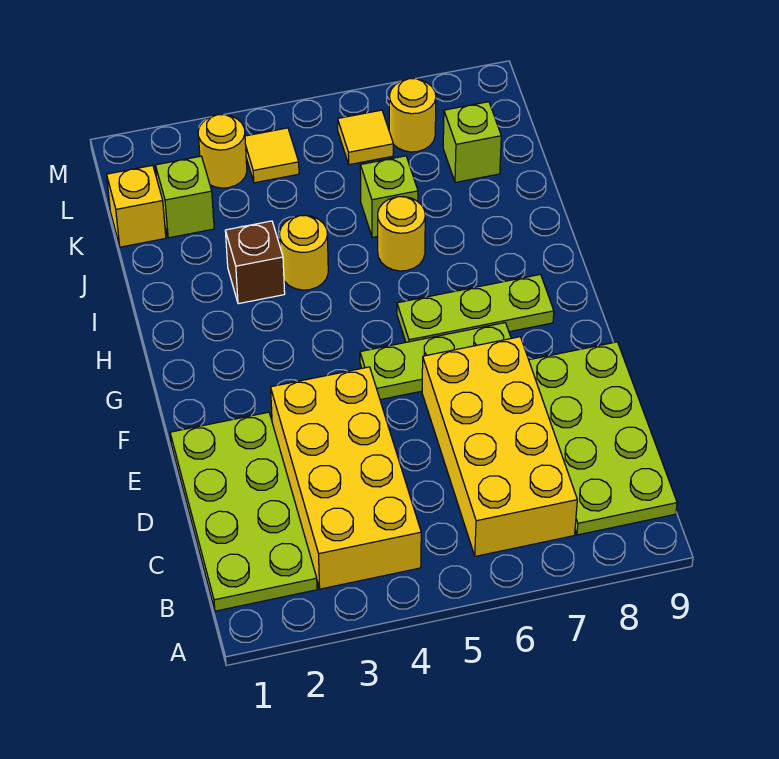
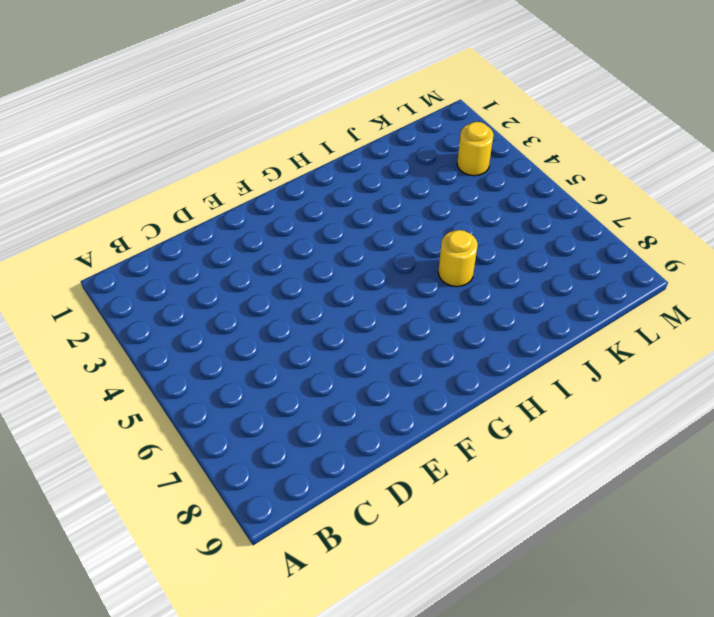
none -> lime 2x4 plate [170,412,317,611]
none -> yellow 2x4 brick [271,367,421,589]
none -> yellow 2x4 brick [422,337,577,556]

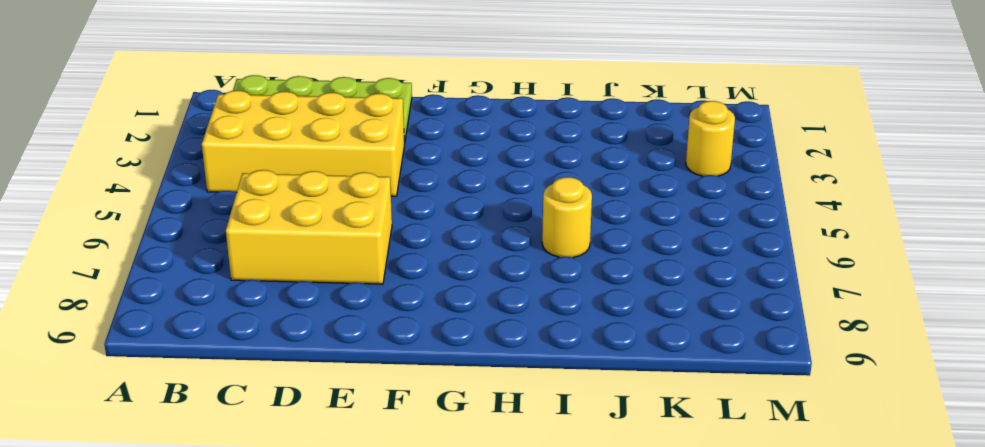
yellow 2x3 brick [226,170,392,284] -> yellow 2x4 brick [422,337,577,556]
none -> lime 2x4 plate [529,342,677,535]
none -> lime 1x3 plate [360,323,511,400]
none -> lime 1x3 plate [397,274,554,342]

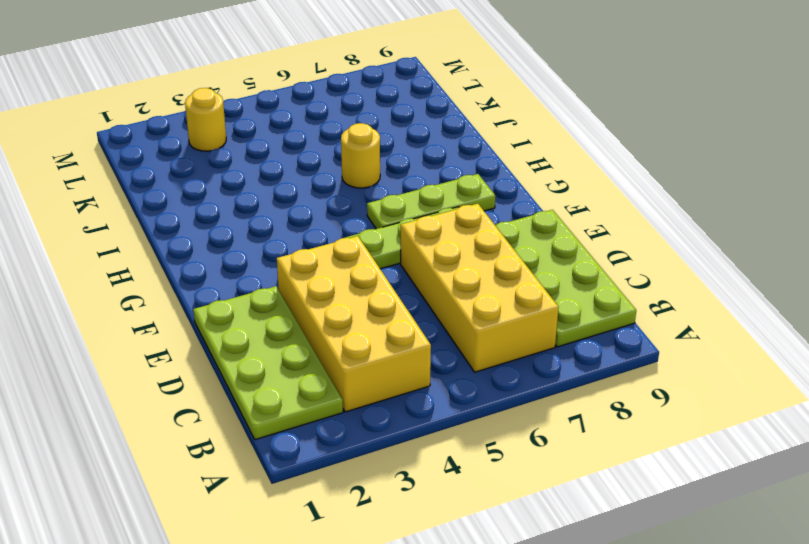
none -> brown 1x1 brick [225,221,285,304]
none -> yellow 1x1 round brick [280,215,328,290]
none -> lime 1x1 brick [360,156,418,238]

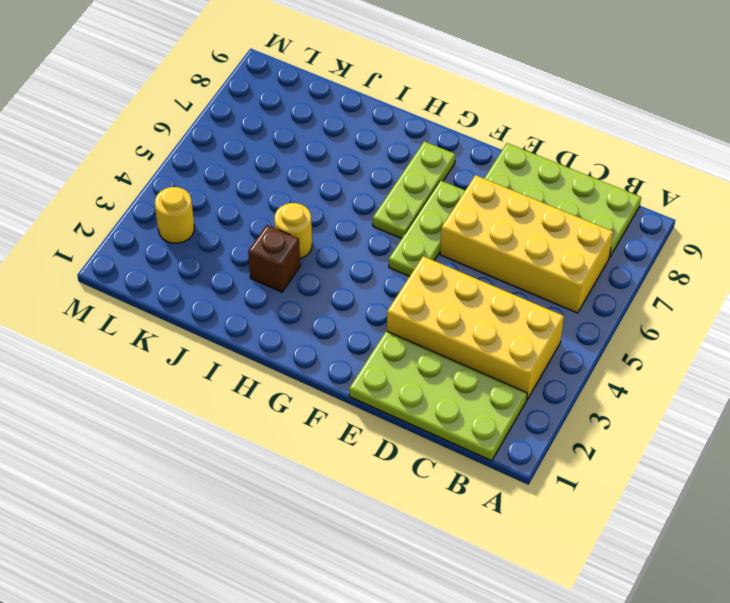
none -> yellow 1x1 round brick [378,197,425,271]
none -> lime 1x1 brick [360,156,418,238]
none -> yellow 1x1 brick [107,165,166,247]

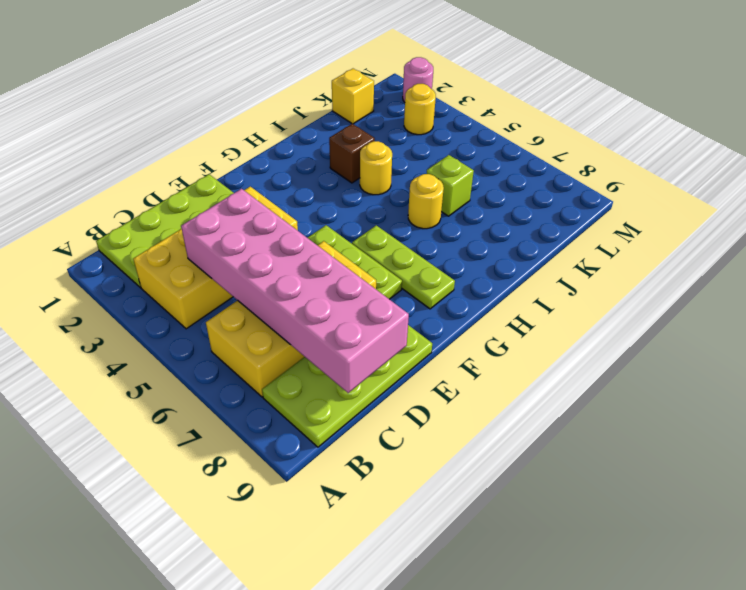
pink 2x6 brick [181,189,409,393] -> none
pink 1x1 round brick [403,57,433,102] -> none
none -> lime 1x1 brick [155,156,214,238]
none -> lime 1x1 brick [443,102,501,182]
none -> yellow 1x1 tile [245,128,299,183]

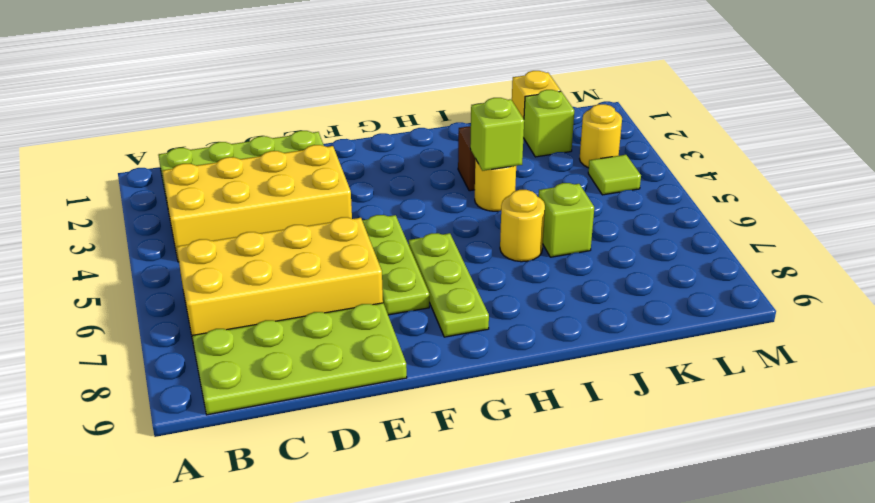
lime 1x1 brick [470,98,524,171] -> lime 1x1 brick moved to [443,102,501,182]
lime 1x1 tile [588,155,641,195] -> yellow 1x1 tile [245,128,299,183]
none -> yellow 1x1 tile [338,110,393,165]
none -> yellow 1x1 round brick [389,79,436,152]

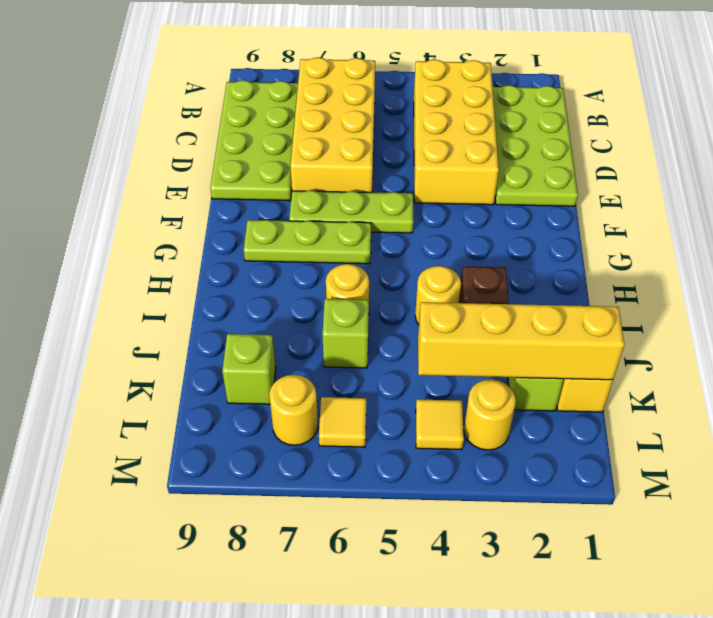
yellow 1x4 brick [418,302,624,380] -> none

